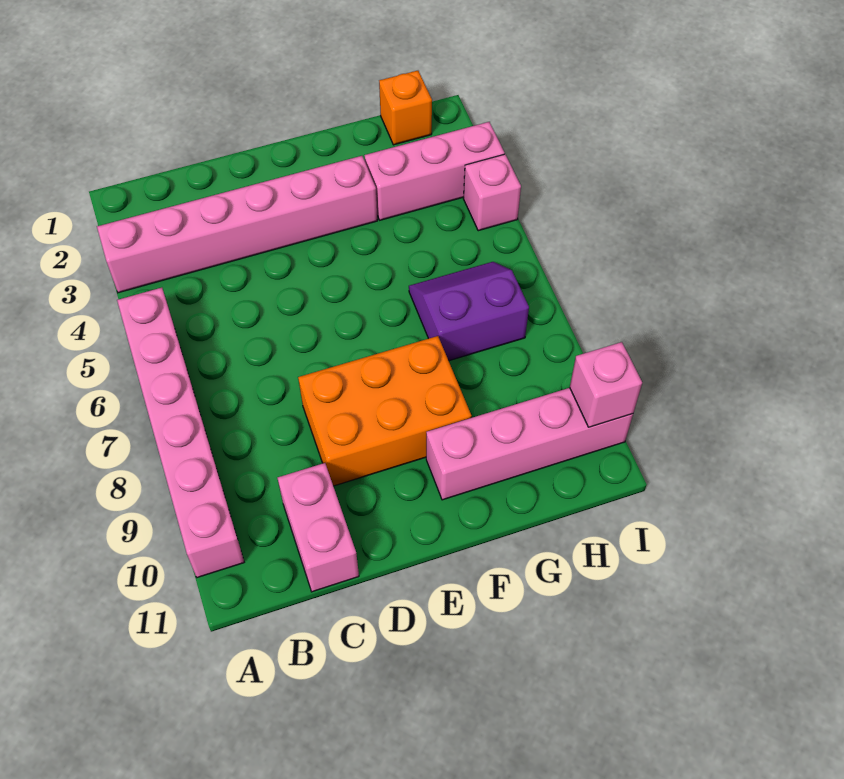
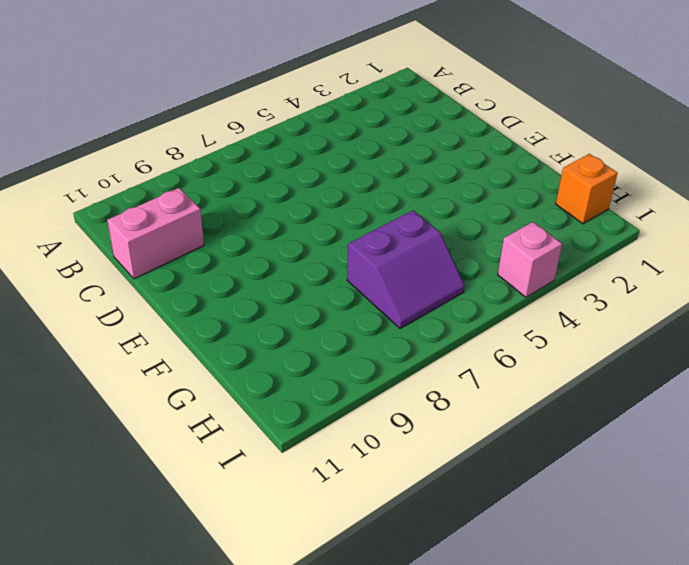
purple 2x2 slope [347,210,465,329] -> purple 2x2 slope turned to [409,262,529,361]
none -> pink 1x6 brick [97,156,377,293]
none -> pink 1x6 brick [117,288,244,578]

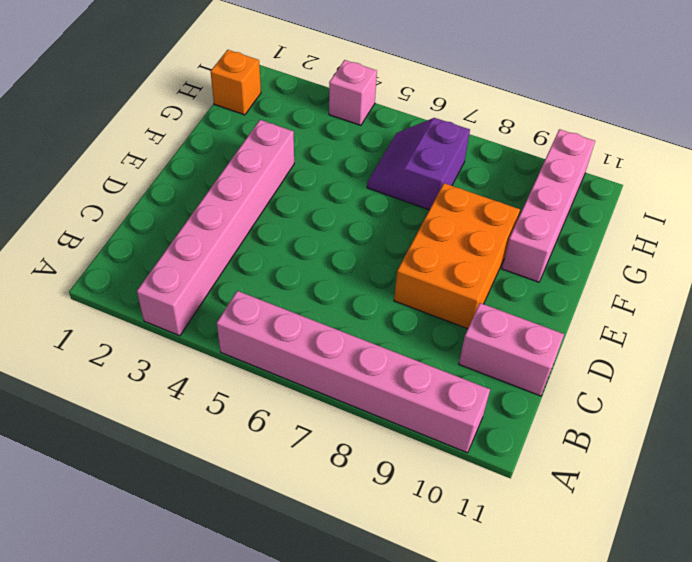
none -> pink 1x3 brick [365,122,505,220]
none -> pink 1x1 brick [570,342,642,427]

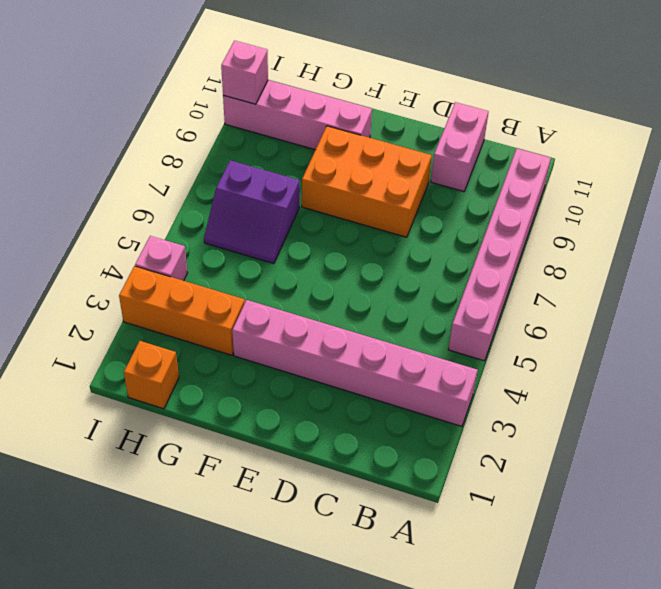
orange 1x3 brick [119,266,245,355] -> pink 1x3 brick [365,122,505,220]

